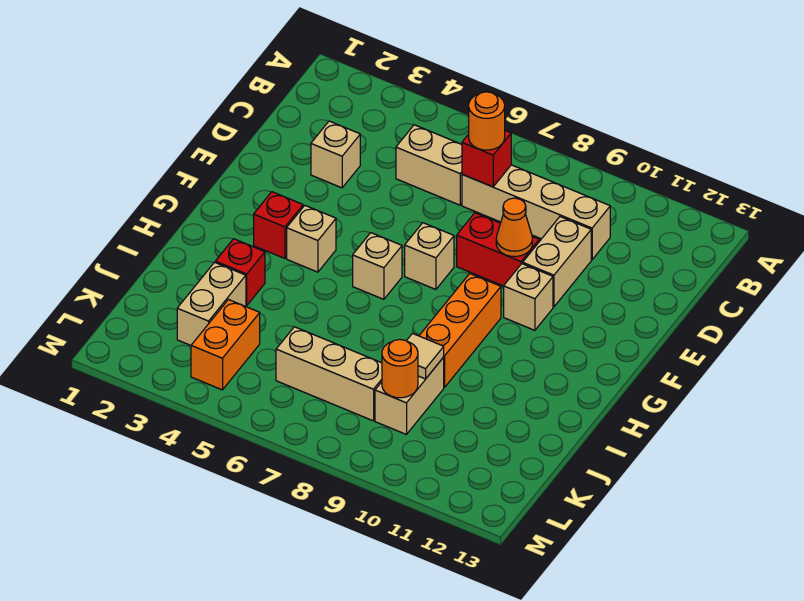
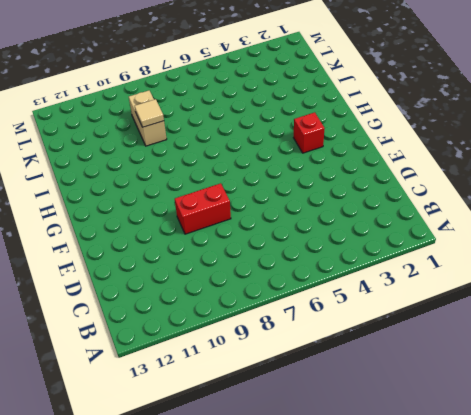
none -> tan 1x2 brick [396,125,462,205]
none -> tan 1x4 brick [462,165,610,260]
none -> tan 1x1 brick [311,121,360,188]

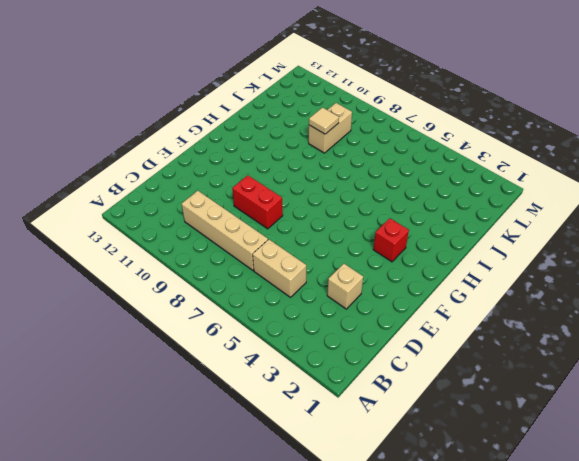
none -> tan 1x2 brick [523,217,591,307]
none -> tan 1x1 brick [405,223,454,289]
none -> tan 1x1 brick [504,264,553,330]

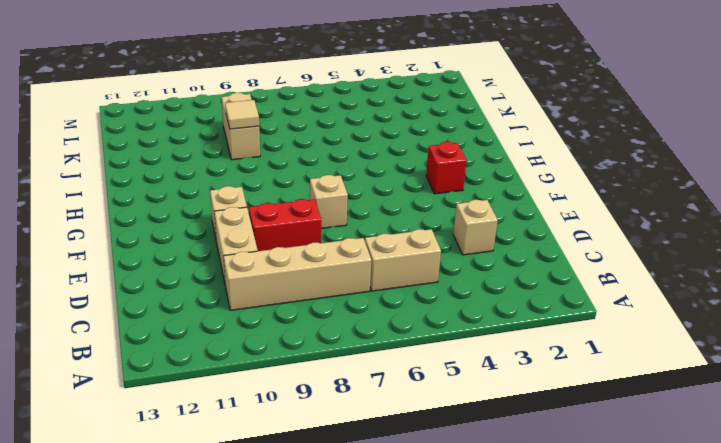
none -> tan 1x1 brick [287,206,336,272]
none -> tan 1x1 brick [353,233,402,299]
none -> orange 1x3 brick [419,274,501,387]

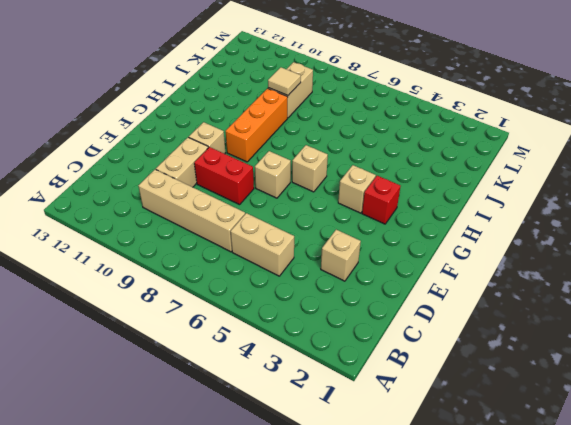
none -> red 1x1 brick [215,239,265,306]
none -> tan 1x2 brick [177,262,246,345]
none -> orange 1x2 brick [191,300,260,390]

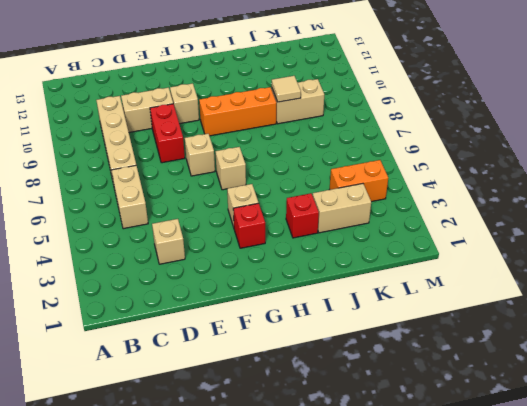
none -> tan 1x3 brick [276,327,382,421]
none -> red 1x1 brick [462,130,511,187]
none -> orange 1x1 cone [496,198,532,257]

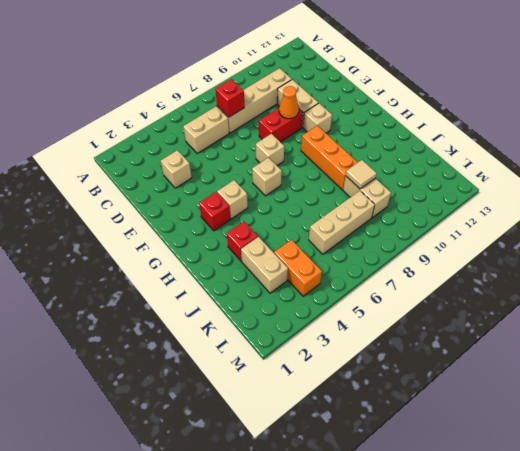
none -> orange 1x1 round brick [382,339,418,398]
none -> orange 1x1 round brick [469,92,505,150]

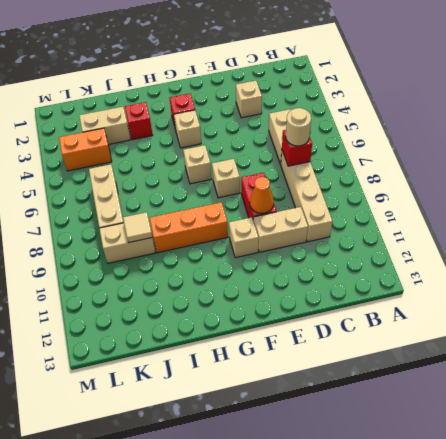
tan 1x1 round brick [286,108,311,146] -> orange 1x1 round brick [469,92,505,150]
none -> orange 1x1 round brick [382,339,418,398]

